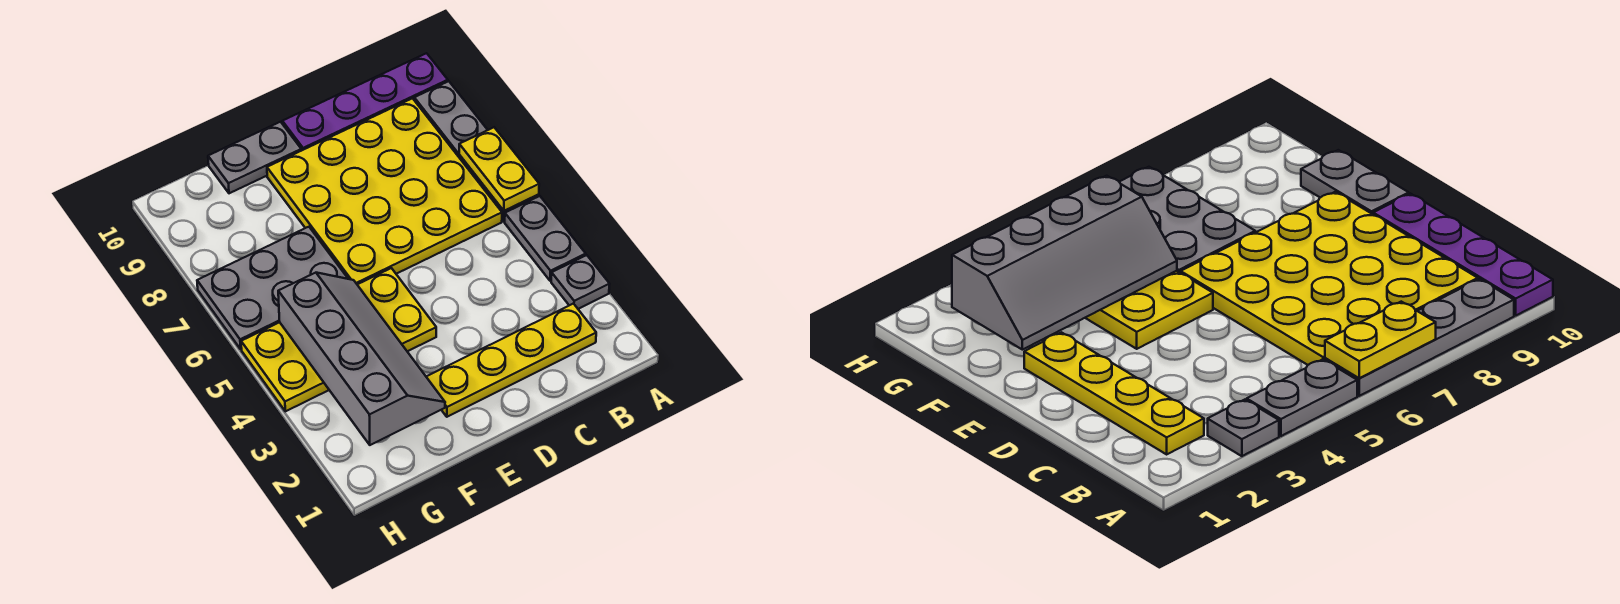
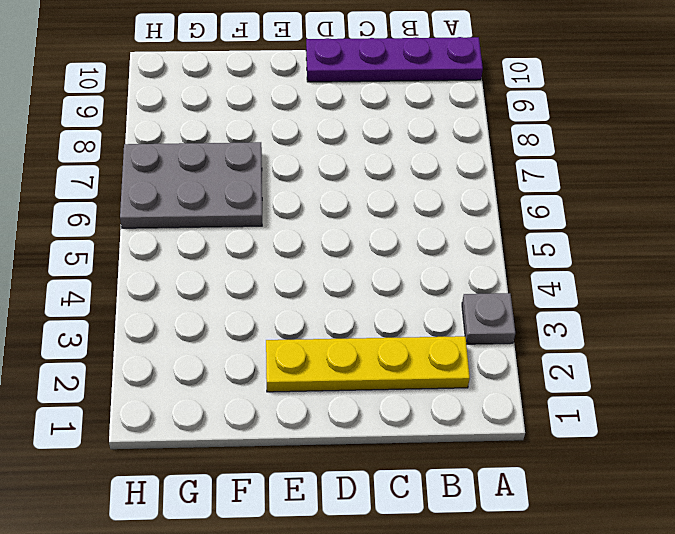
none -> grey 1x2 plate [505,196,586,281]
none -> grey 1x4 plate [414,81,539,221]

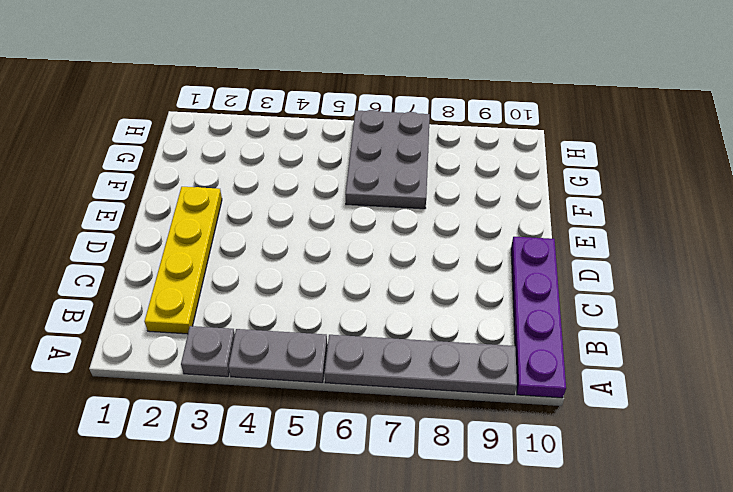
none -> yellow 4x4 plate [267,98,502,284]
none -> yellow 2x4 plate [241,268,436,411]

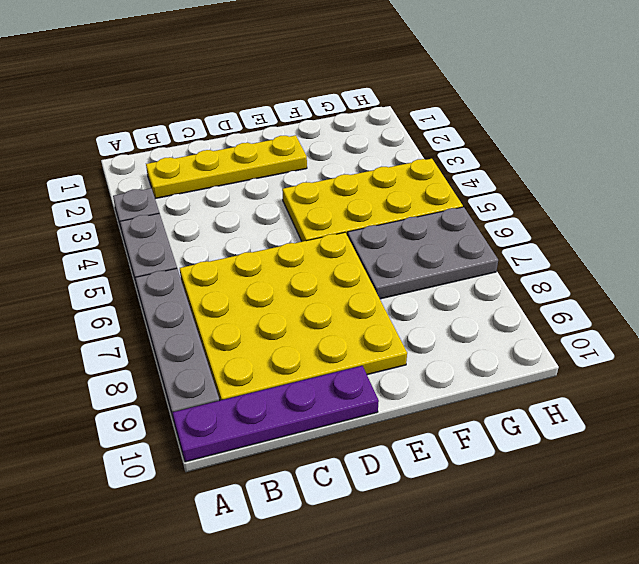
none -> grey 1x2 plate [208,122,301,193]
none -> yellow 1x2 plate [459,127,539,211]

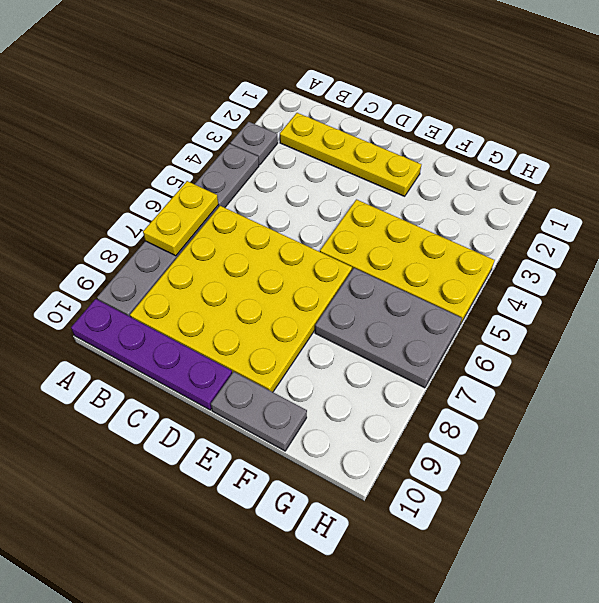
none -> grey 2x4 slope [278,273,445,445]

